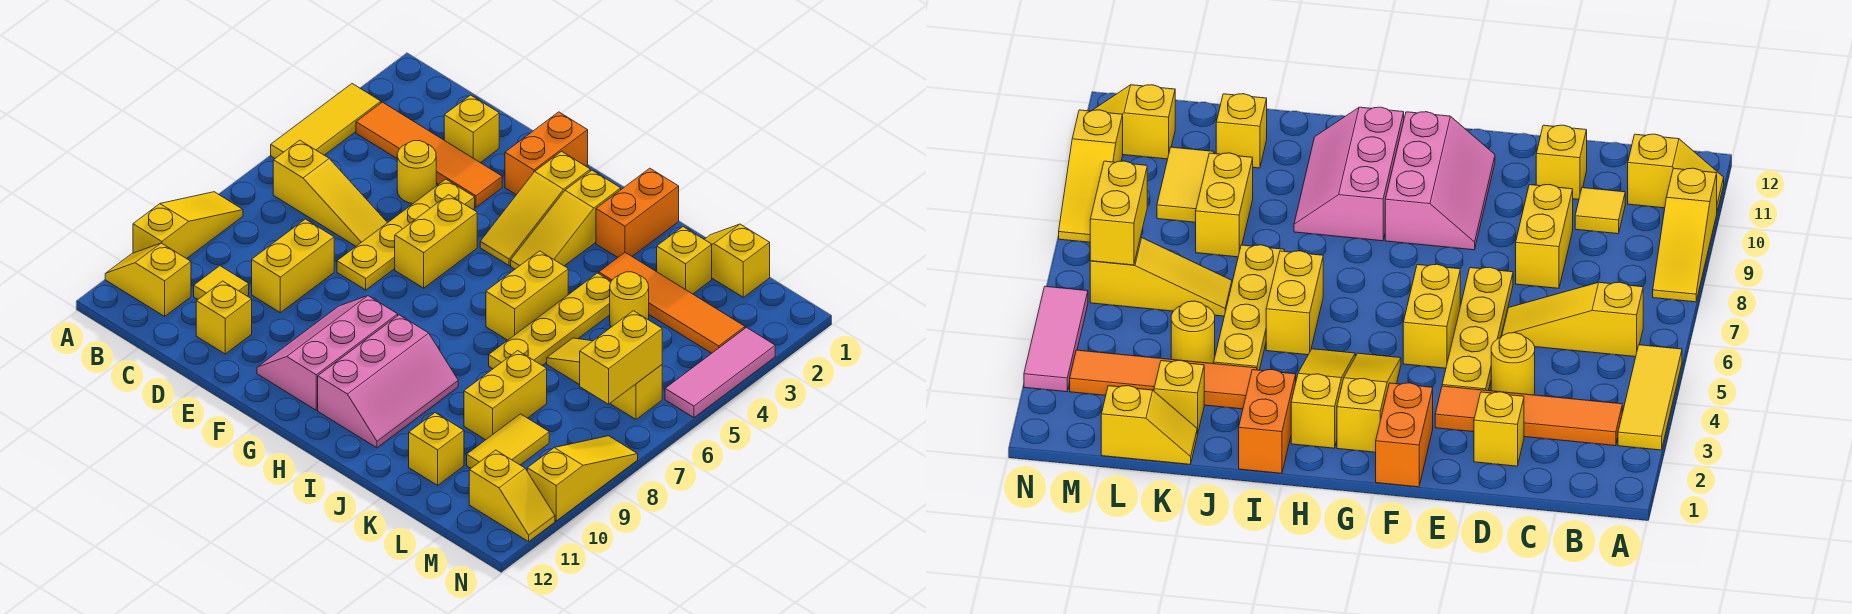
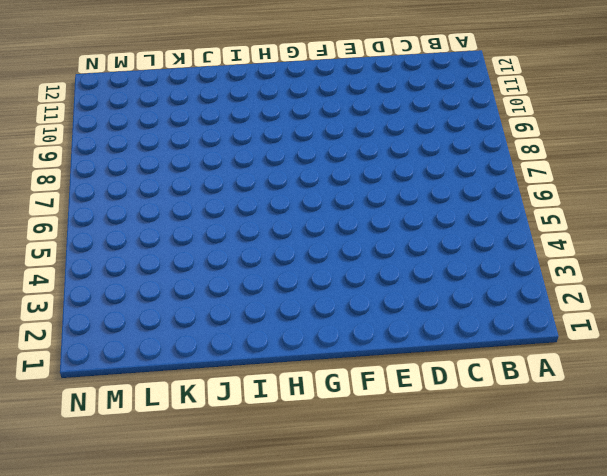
none -> yellow 1x3 tile [271,84,381,158]
none -> yellow 1x3 slope [133,192,243,259]
none -> yellow 1x2 slope [105,243,191,316]
none -> orange 1x4 tile [356,102,502,207]

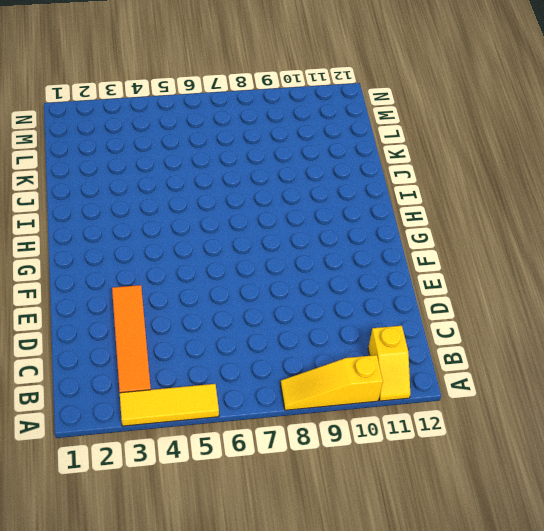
none -> yellow 1x3 slope [273,140,387,246]
none -> yellow 1x1 tile [194,266,249,299]
none -> yellow 1x1 brick [444,95,499,163]
none -> yellow 1x1 round brick [397,141,436,204]

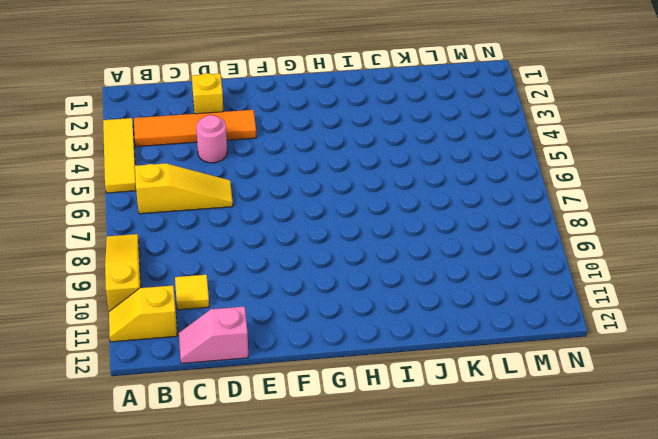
pink 1x2 slope [179,306,248,364] -> none
pink 1x1 round brick [196,115,227,163] -> yellow 1x1 round brick [397,141,436,204]
none -> yellow 1x2 brick [252,219,334,313]
none -> yellow 1x1 brick [196,281,252,354]
none -> yellow 1x4 plate [337,179,475,290]
none -> orange 1x2 brick [505,112,588,195]

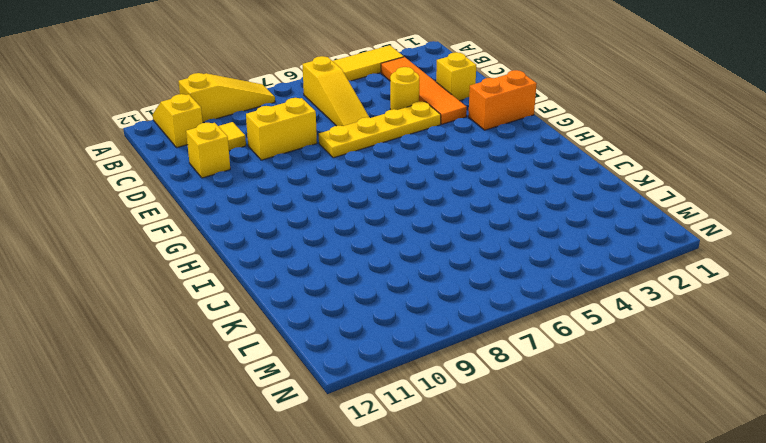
none -> yellow 1x2 brick [395,195,477,288]
none -> pink 2x3 slope [257,296,398,410]
none -> yellow 1x3 slope [480,151,590,266]
none -> yellow 1x3 slope [511,170,621,269]

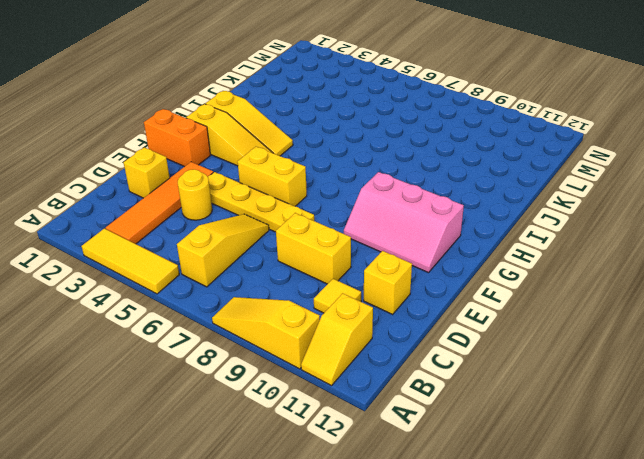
none -> pink 2x3 slope [318,315,458,448]
none -> orange 1x2 brick [596,168,679,257]
none -> yellow 1x2 brick [486,251,568,340]
none -> orange 1x4 tile [599,253,745,353]

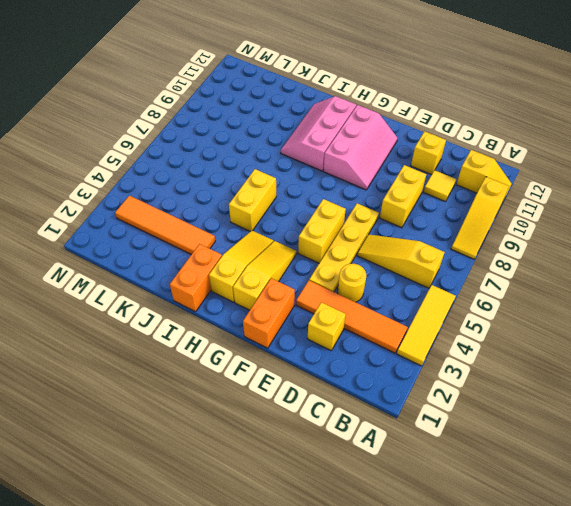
none -> yellow 1x4 plate [489,273,611,369]
none -> yellow 1x2 slope [704,224,770,297]
none -> yellow 1x1 brick [657,227,712,294]
none -> yellow 1x1 round brick [610,272,649,327]

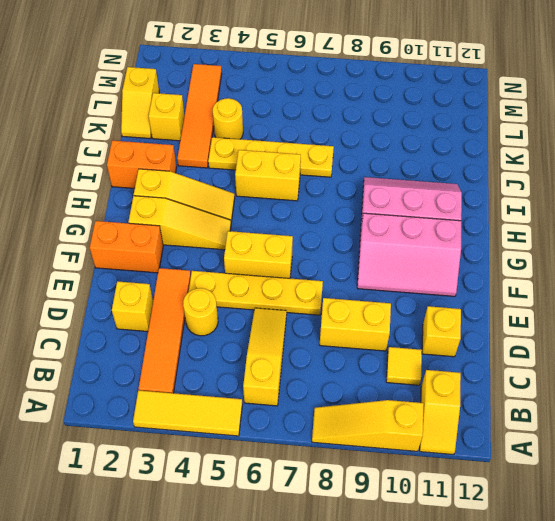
none -> yellow 1x3 slope [547,338,662,419]
none -> yellow 1x2 brick [464,351,547,440]
none -> yellow 1x1 brick [409,413,464,485]
none -> yellow 1x2 tile [467,414,549,468]

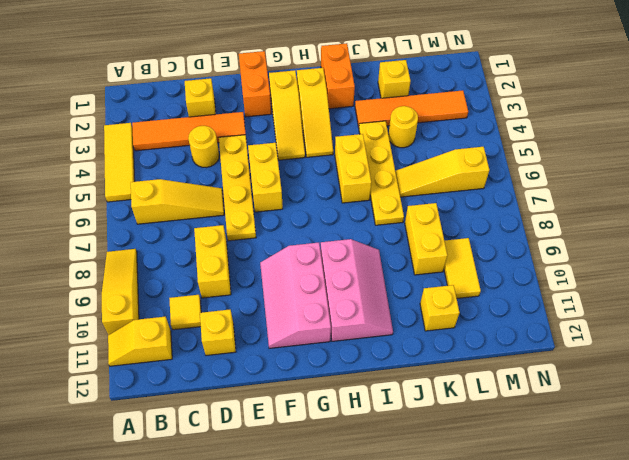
none -> yellow 1x2 slope [704,224,770,297]
none -> yellow 1x2 slope [469,450,555,542]
none -> pink 1x3 tile [665,327,775,418]
none -> yellow 1x3 slope [527,436,638,521]

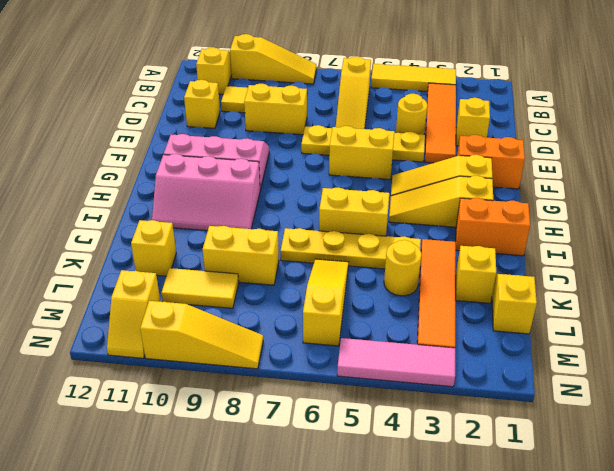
none -> yellow 1x2 brick [580,311,662,404]

